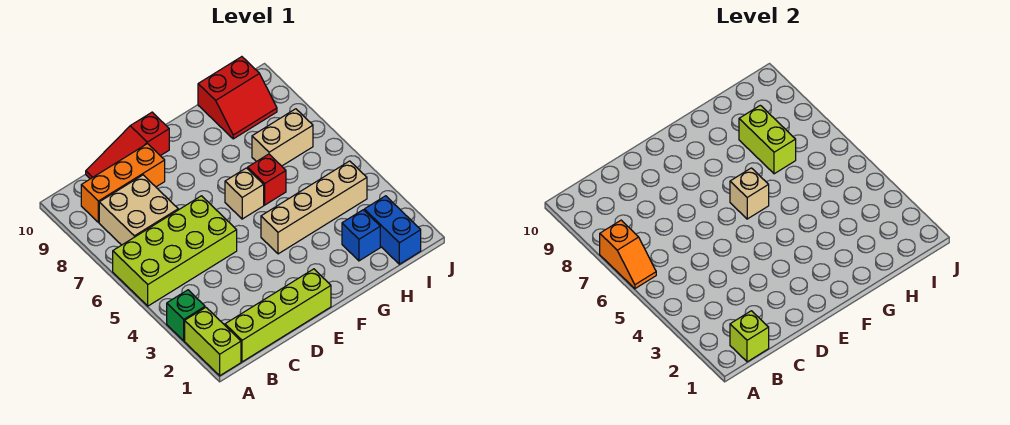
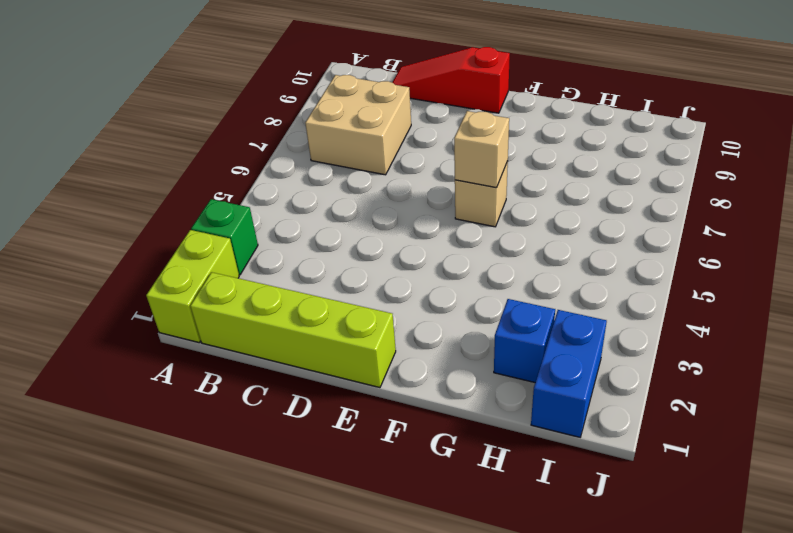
none -> lime 2x4 brick [113,196,237,306]
none -> orange 1x3 brick [81,144,165,222]
none -> tan 1x4 brick [261,161,367,254]

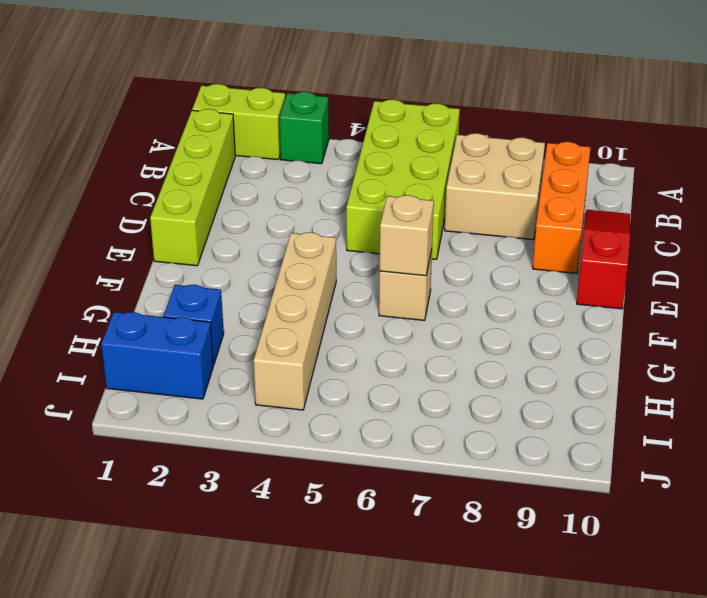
none -> red 1x1 brick [248,154,286,205]
none -> tan 1x2 brick [252,109,313,166]
none -> red 2x2 slope [198,57,277,139]

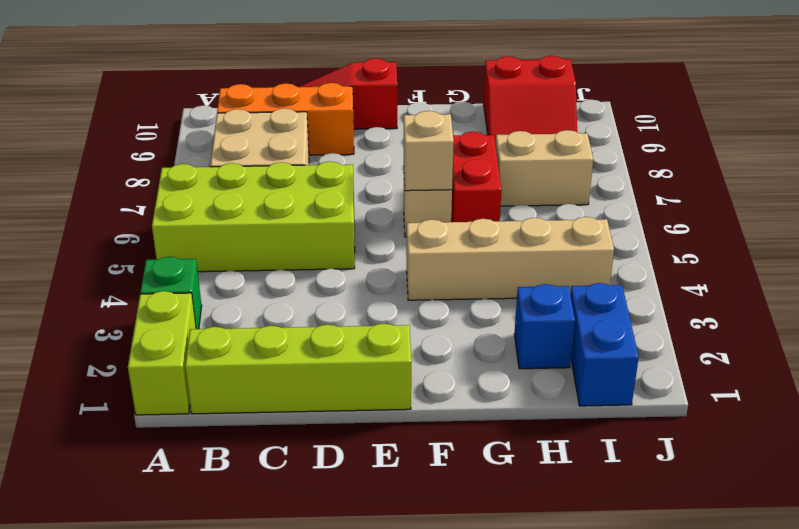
red 1x2 brick [451,132,501,222] -> red 1x1 brick [248,154,286,205]
none -> orange 1x2 slope [600,220,656,289]
none -> lime 1x1 brick [730,311,769,362]
none -> lime 1x2 brick [739,105,796,174]

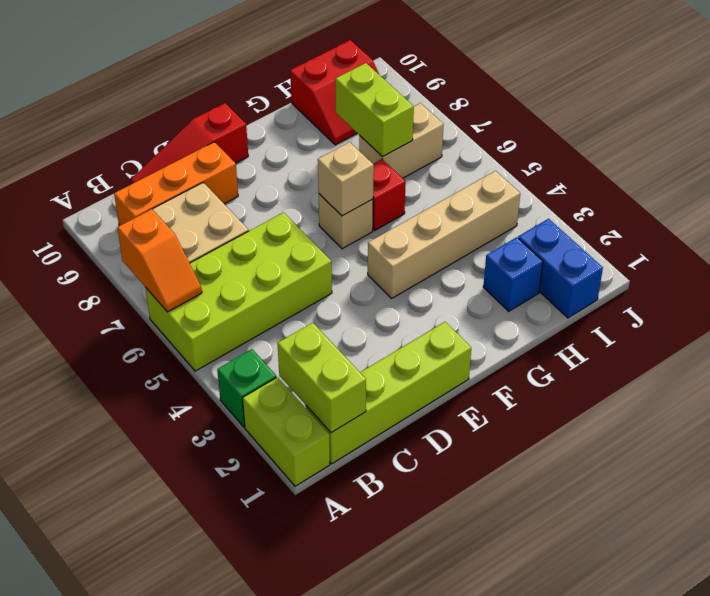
lime 1x2 brick [278,323,366,433] -> lime 1x1 brick [730,311,769,362]

